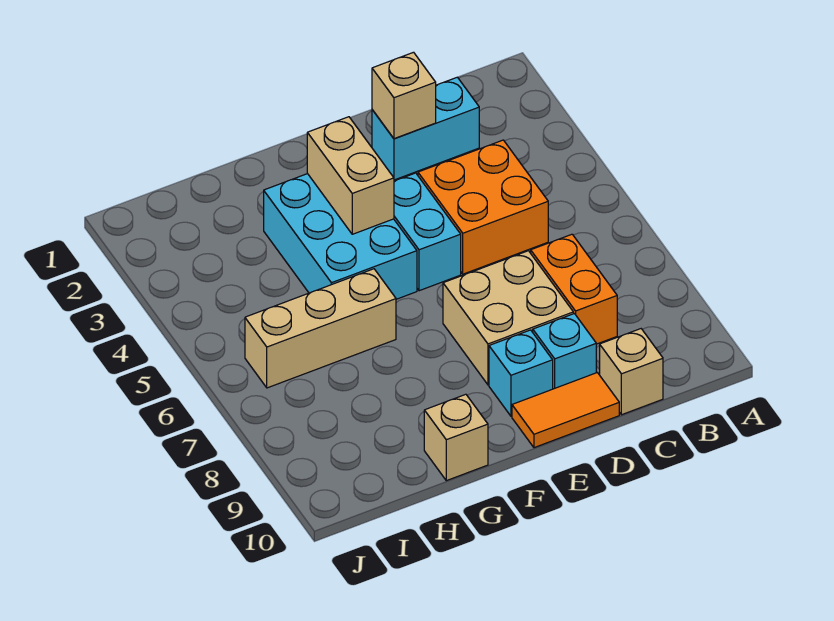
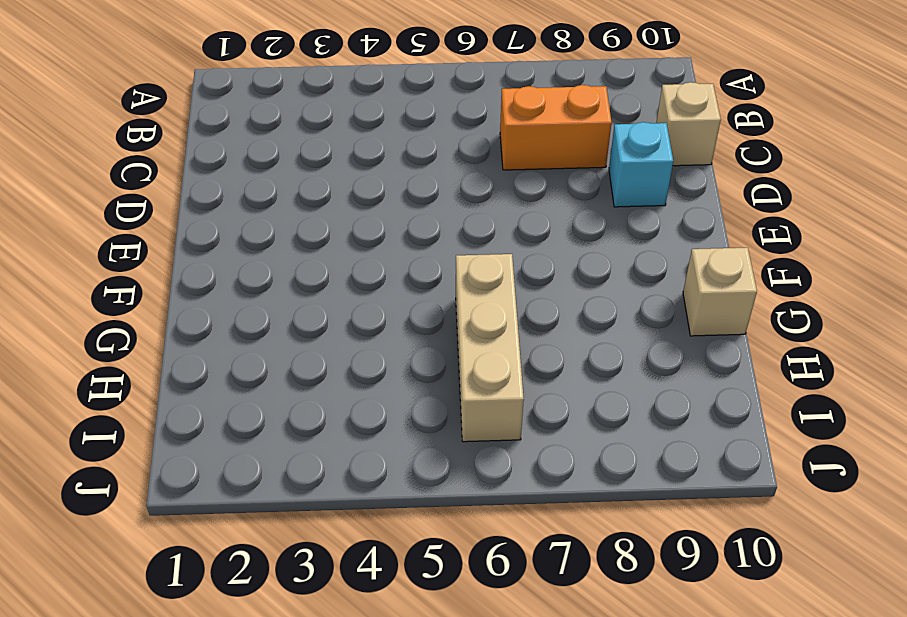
none -> cyan 1x2 brick [372,77,479,180]
none -> orange 2x2 brick [418,140,548,274]
none -> tan 2x2 brick [443,251,573,385]

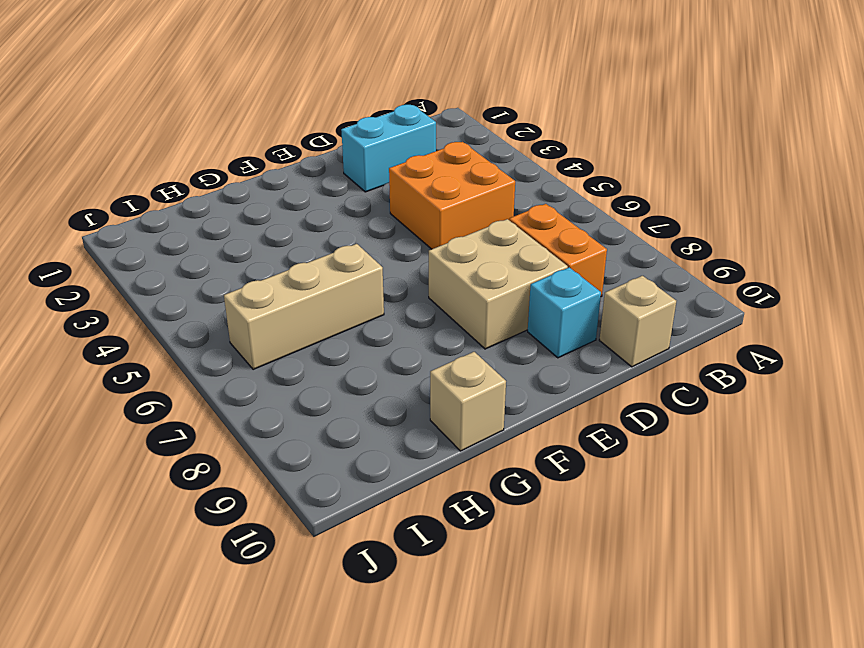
none -> orange 1x2 tile [512,373,619,448]
none -> cyan 1x2 brick [394,173,461,291]
none -> cyan 1x1 brick [489,330,553,416]

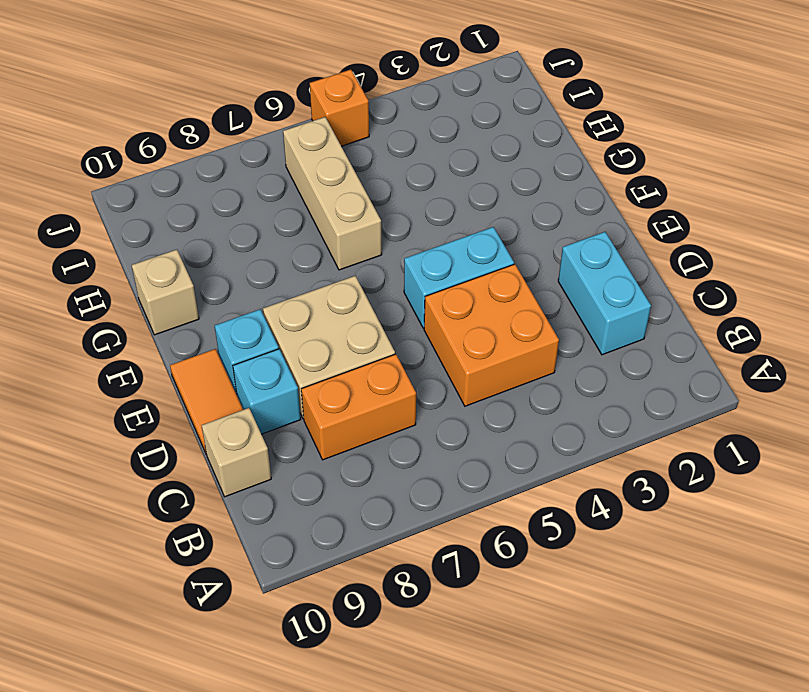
orange 1x1 brick [310,70,369,146] -> none
none -> cyan 2x3 brick [264,174,417,299]
none -> tan 1x1 brick [372,52,436,139]
none -> tan 1x2 brick [307,117,394,234]

